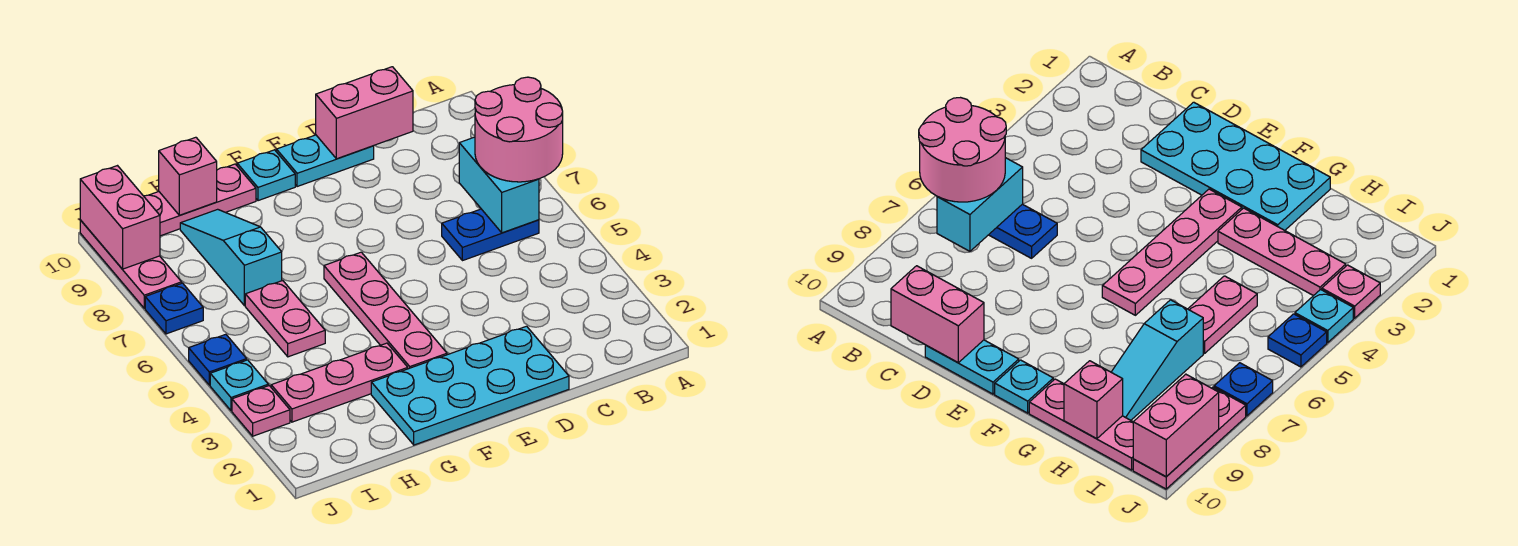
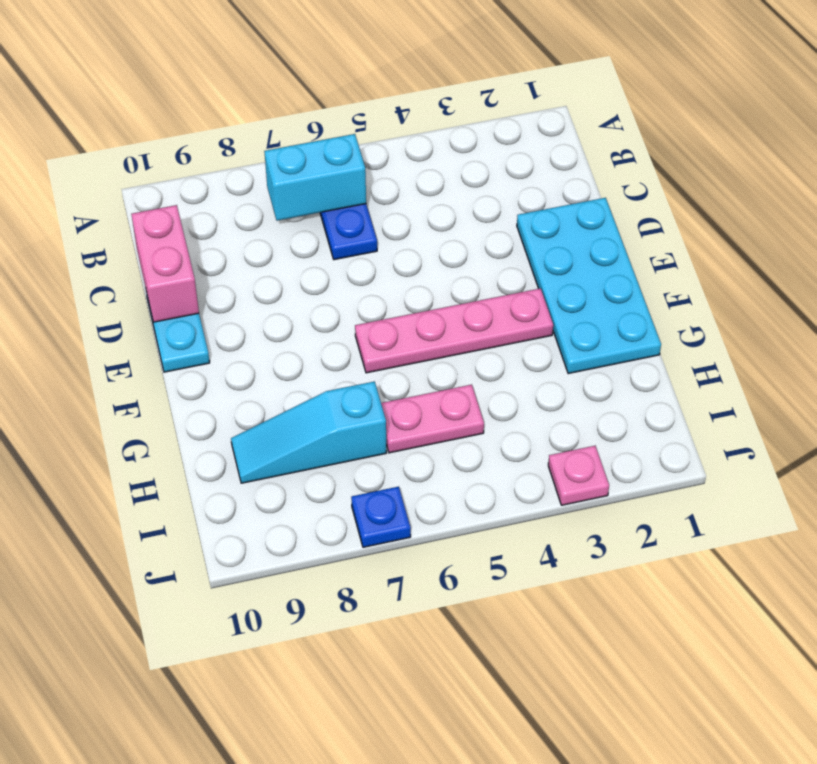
none -> cyan 1x1 plate [237,150,295,201]
none -> pink 1x3 plate [271,343,408,422]
none -> pink 1x3 plate [144,164,256,236]

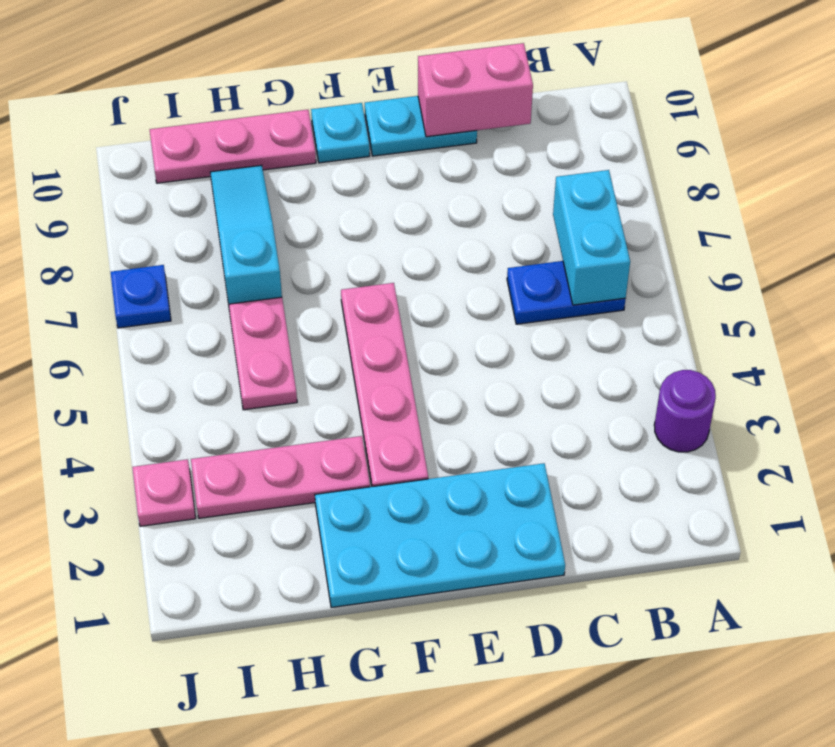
purple 1x1 round brick [654,370,716,452] -> none
none -> cyan 1x1 plate [210,360,268,411]
none -> blue 1x1 plate [189,334,247,385]
none -> pink 1x3 plate [80,220,182,308]

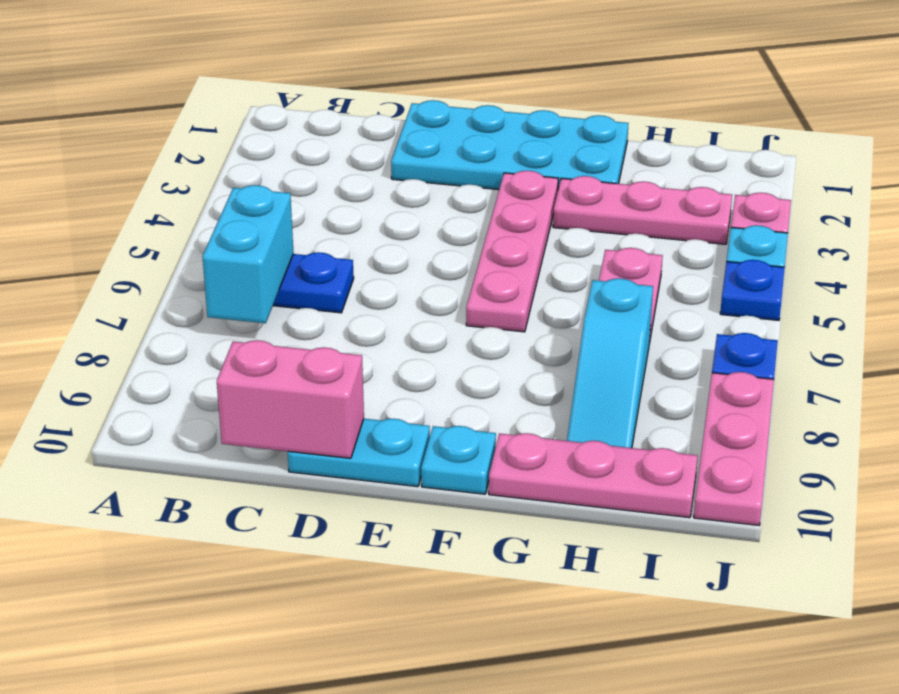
none -> pink 1x1 brick [159,137,217,215]
none -> pink 1x2 brick [80,166,160,269]
none -> pink 2x2 round brick [475,77,563,182]

